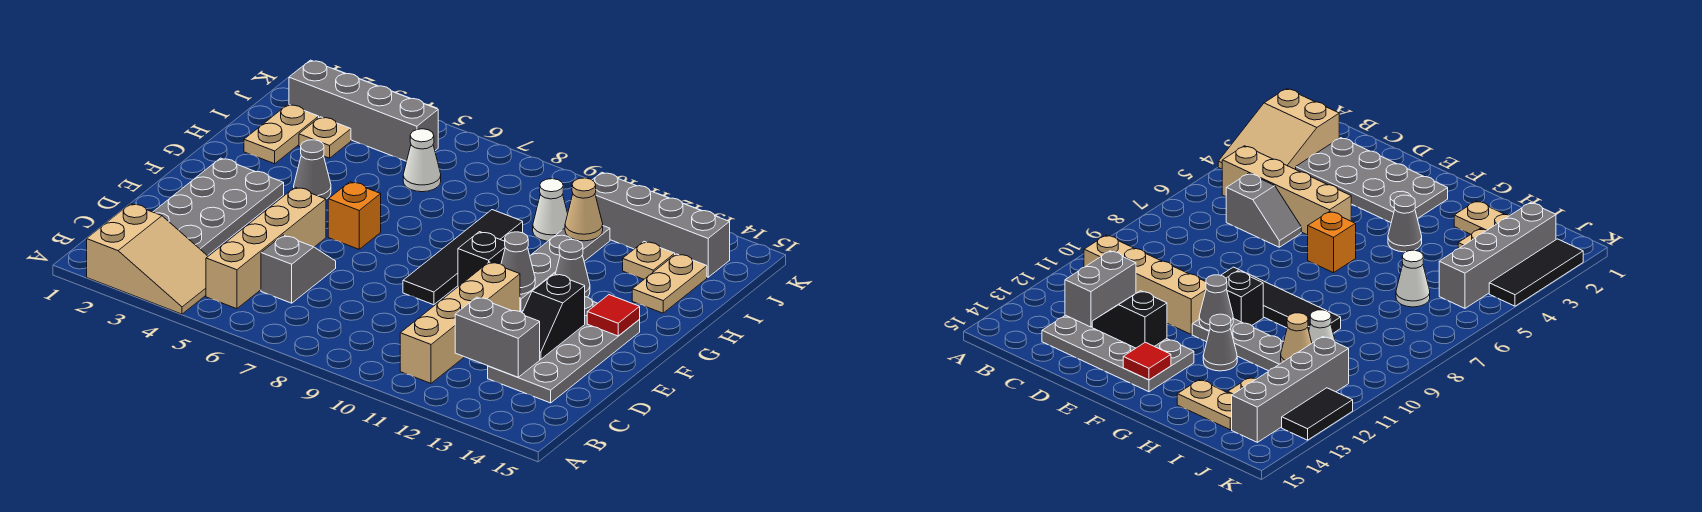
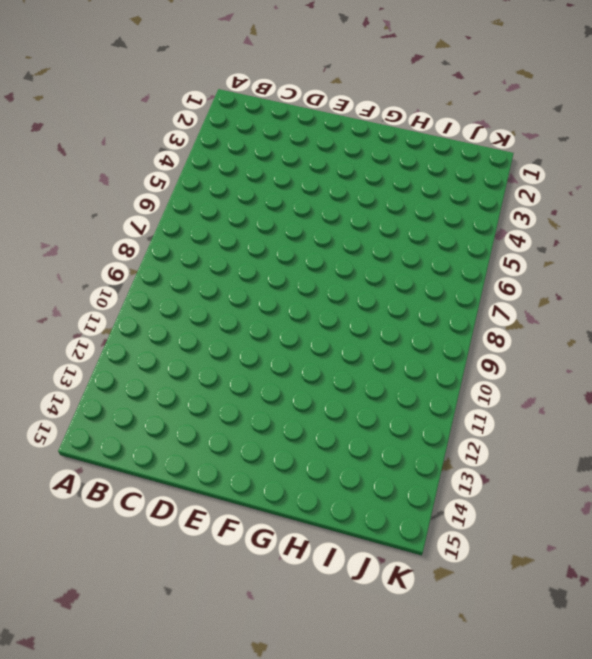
none -> tan 2x3 slope [87,204,208,314]
none -> tan 1x4 brick [206,187,326,309]
none -> tan 1x4 brick [400,262,520,383]

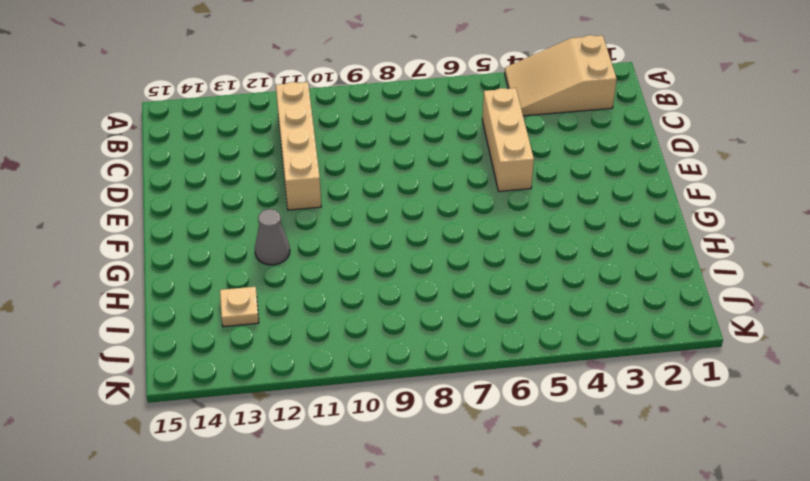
tan 1x3 brick [482,88,534,191] -> tan 1x4 brick [206,187,326,309]
none -> grey 2x4 plate [153,158,284,256]
none -> grey 1x2 slope [261,235,336,303]
none -> grey 2x4 plate [488,297,640,403]

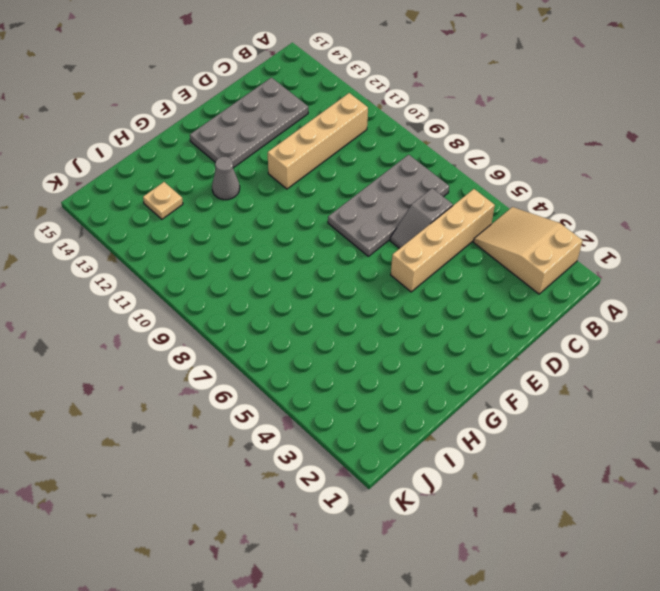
grey 2x4 plate [328,155,449,256] -> grey 2x4 plate moved to [153,158,284,256]
none -> black 1x4 tile [403,210,523,305]
none -> orange 1x1 brick [328,182,381,249]
none -> black 1x1 brick [458,232,505,286]

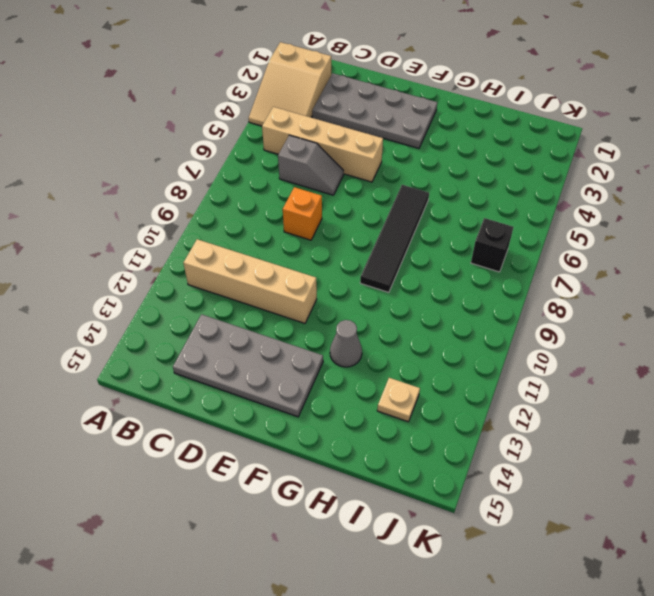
orange 1x1 brick [283,187,322,240] -> orange 1x1 brick moved to [328,182,381,249]
black 1x4 tile [360,185,429,292] -> black 1x4 tile turned to [403,210,523,305]
black 1x1 brick [471,218,513,272] -> black 1x1 brick moved to [458,232,505,286]
none -> grey 1x4 plate [520,226,610,312]
none -> grey 1x1 cone [294,140,331,199]
none -> tan 1x2 plate [244,105,319,164]

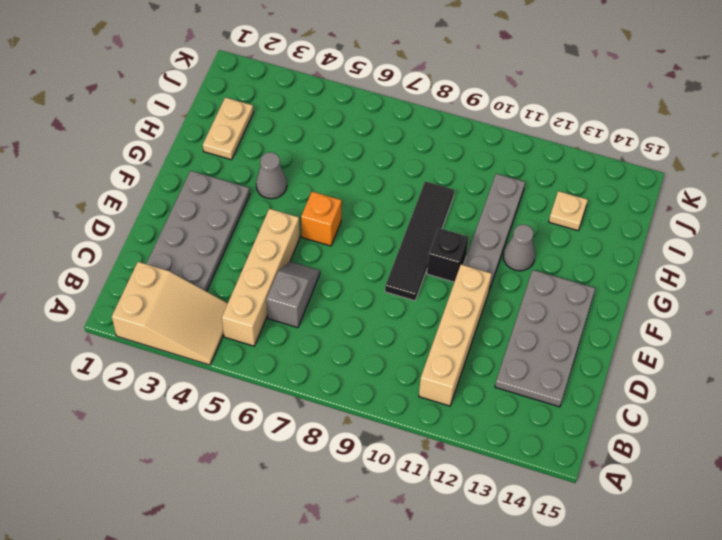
none -> tan 1x2 plate [632,254,707,313]
none -> tan 1x1 plate [299,117,351,158]
none -> white 1x1 cone [403,129,441,192]

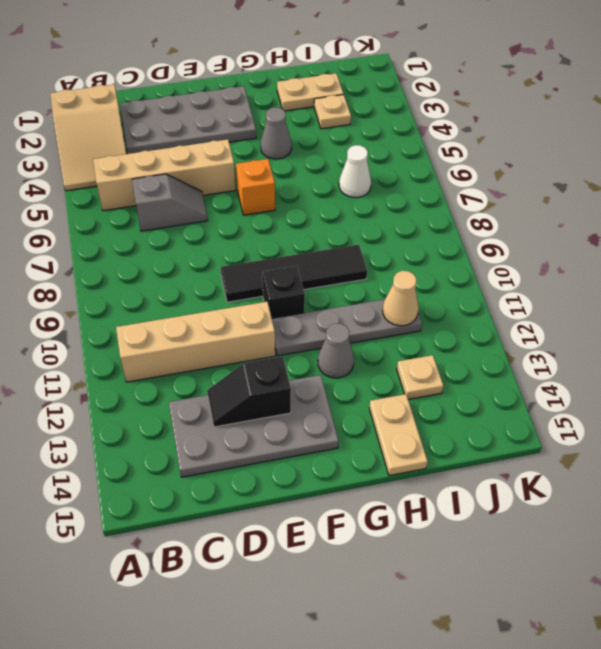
tan 1x2 plate [369,394,428,476] -> tan 1x2 plate turned to [632,254,707,313]
none -> white 1x1 cone [533,179,568,241]
none -> grey 1x4 brick [289,60,438,161]
none -> grey 1x4 brick [593,172,730,277]

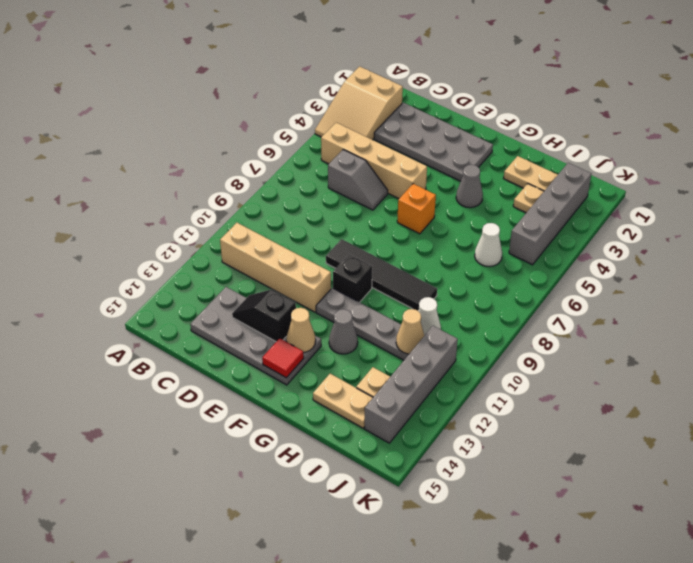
tan 1x1 cone [286,308,316,353] -> none
none -> black 1x3 tile [1489,239,1583,306]
none -> black 1x2 tile [1282,388,1353,440]
none -> grey 1x2 brick [455,297,540,377]

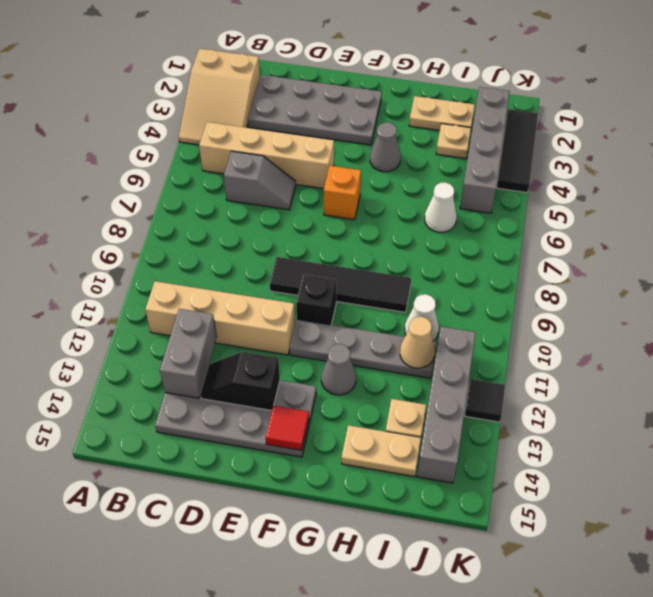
black 1x1 tile [465,379,505,422] -> black 1x2 tile [1282,388,1353,440]
none -> grey 1x1 cone [501,232,535,294]

